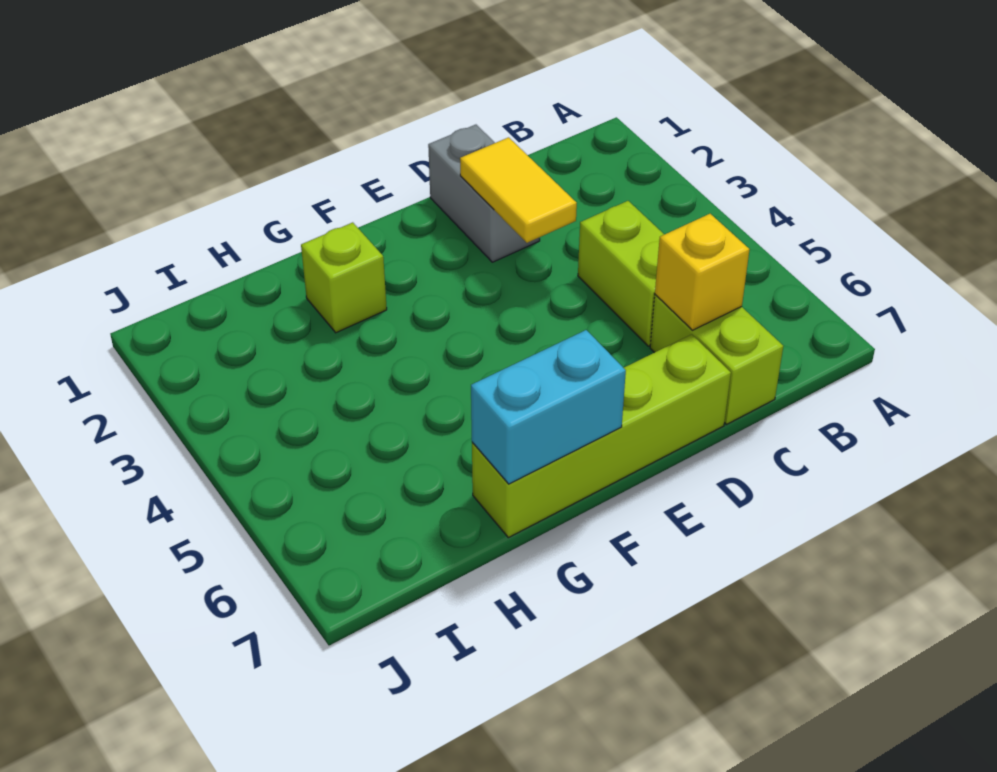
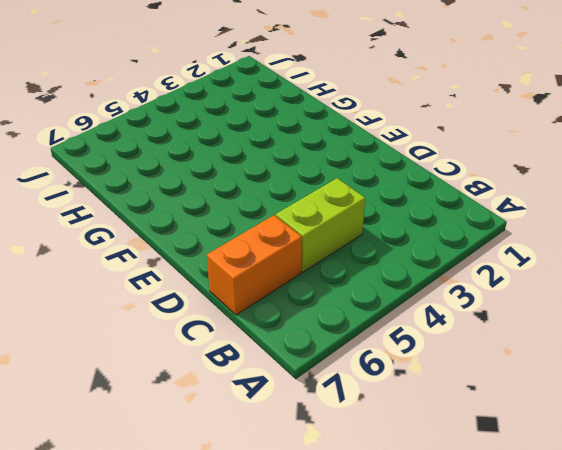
orange 1x2 brick [207,215,302,315] -> lime 1x2 brick [650,295,783,424]
none -> grey 1x2 brick [428,125,540,262]
none -> lime 1x4 brick [472,334,731,538]

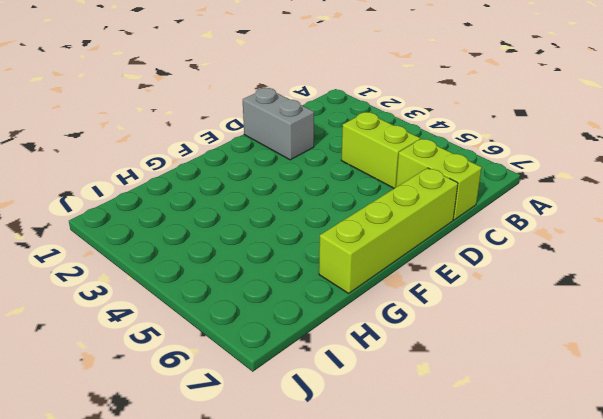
none -> lime 1x1 brick [301,222,387,333]
none -> yellow 1x1 brick [655,214,750,330]

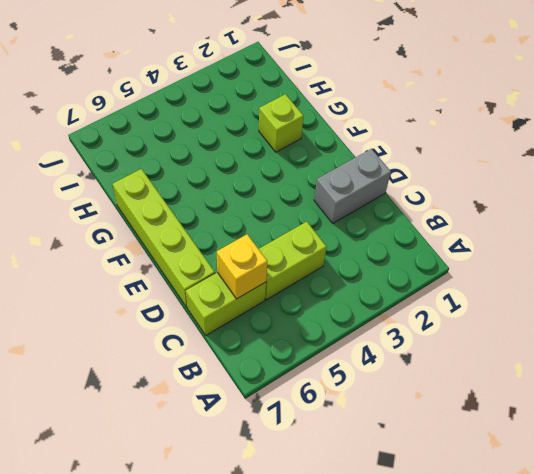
none -> yellow 1x2 tile [460,137,577,243]
none -> cyan 1x2 brick [471,330,626,484]

